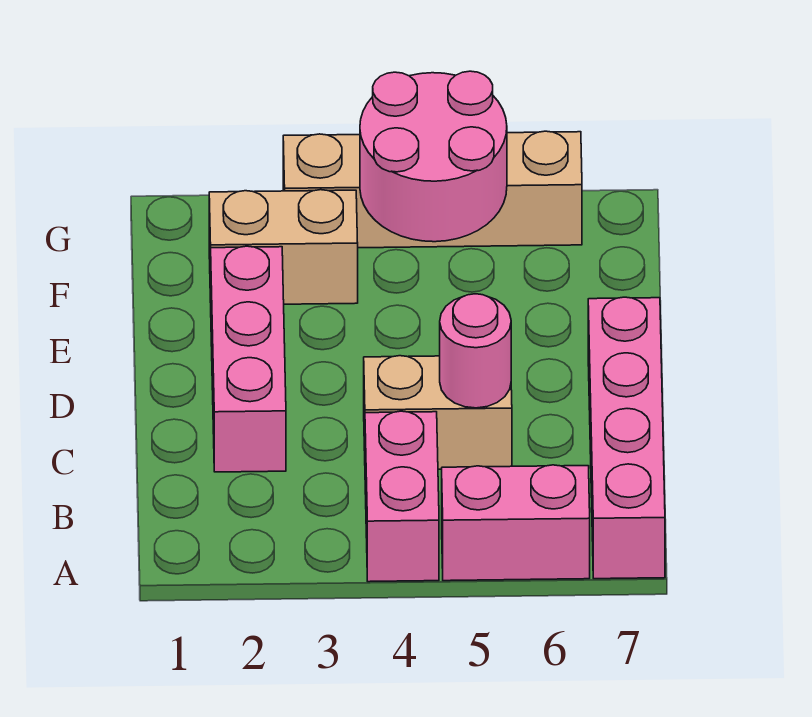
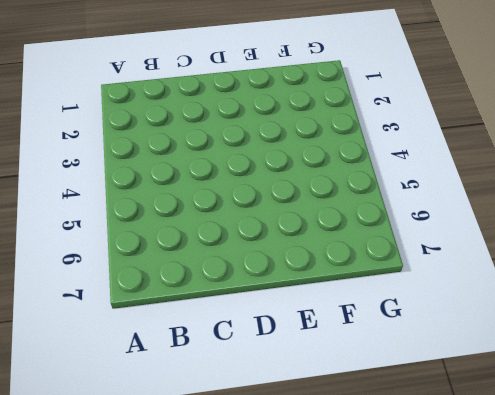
none -> pink 1x2 brick [365,411,439,582]
none -> pink 1x2 brick [442,465,590,581]

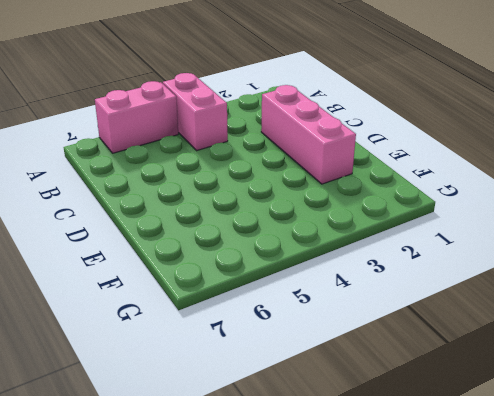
none -> pink 1x4 brick [588,297,665,579]
none -> tan 1x2 brick [364,356,512,469]

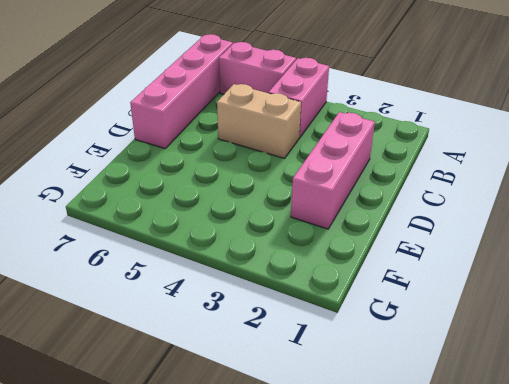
none -> tan 1x2 brick [209,190,358,304]
none -> tan 1x4 brick [283,131,582,248]

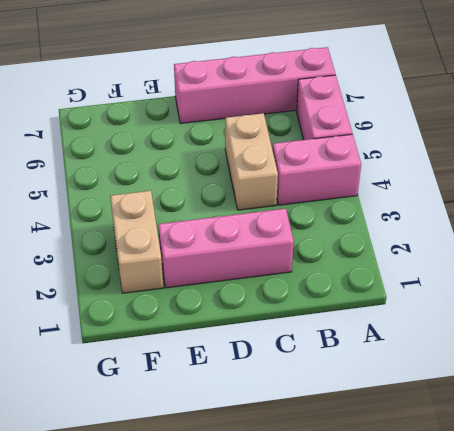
none -> tan 1x4 brick [283,131,582,248]
none -> pink 1x1 round brick [440,294,511,408]

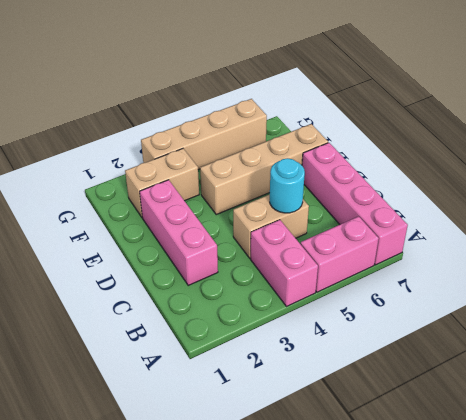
cyan 1x1 round brick [270,158,305,213] -> pink 1x1 round brick [440,294,511,408]
tan 1x4 brick [200,124,328,215] -> none
none -> pink 2x2 round brick [360,71,507,242]

